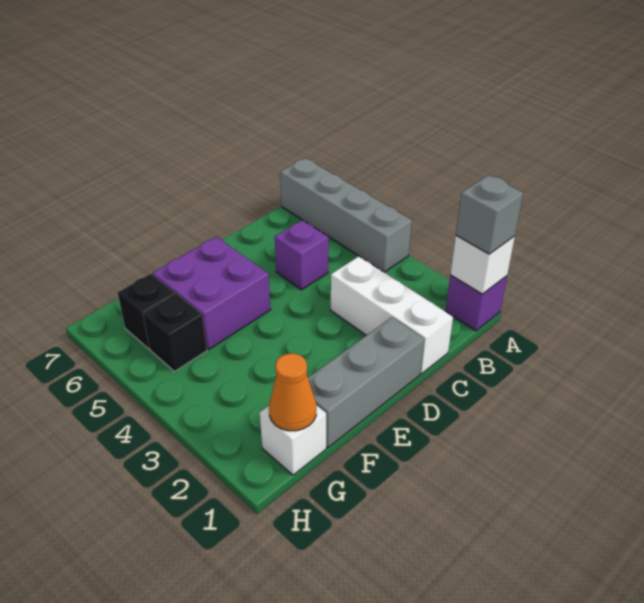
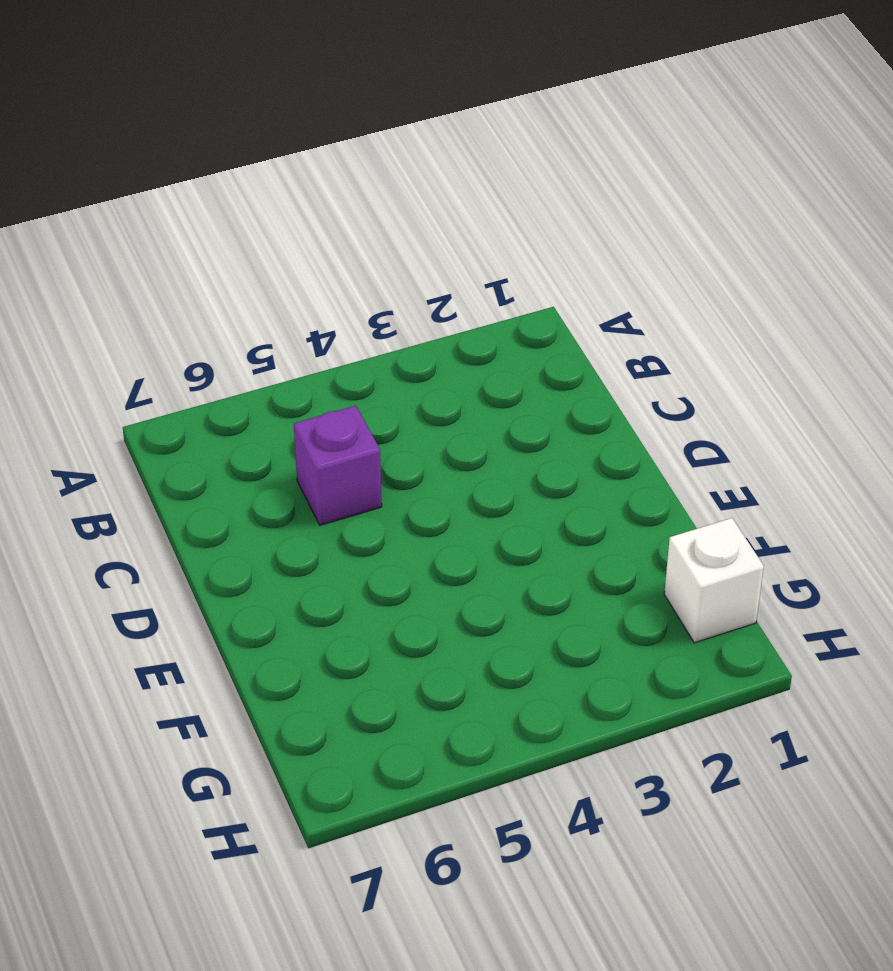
none -> purple 1x1 brick [445,275,507,331]
none -> grey 1x4 brick [280,158,412,272]
none -> white 1x3 brick [331,256,453,374]

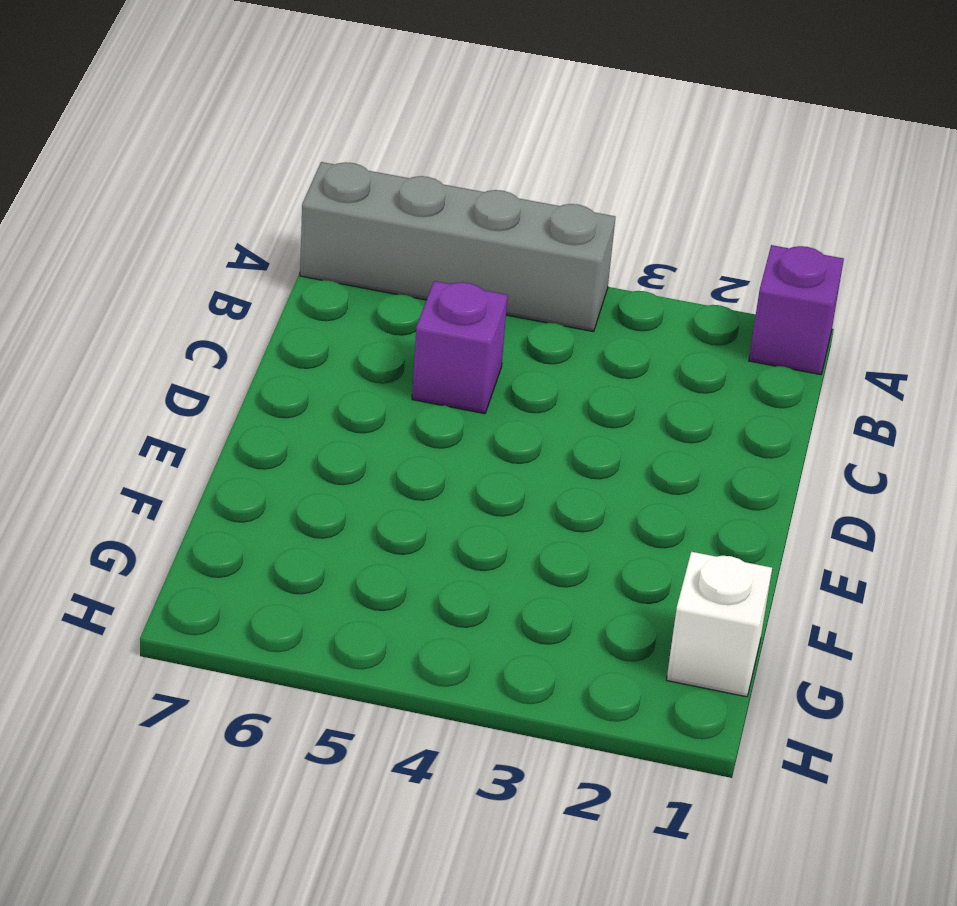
none -> white 1x3 brick [331,256,453,374]
none -> grey 1x3 brick [308,317,424,448]
none -> purple 2x2 brick [153,237,271,349]

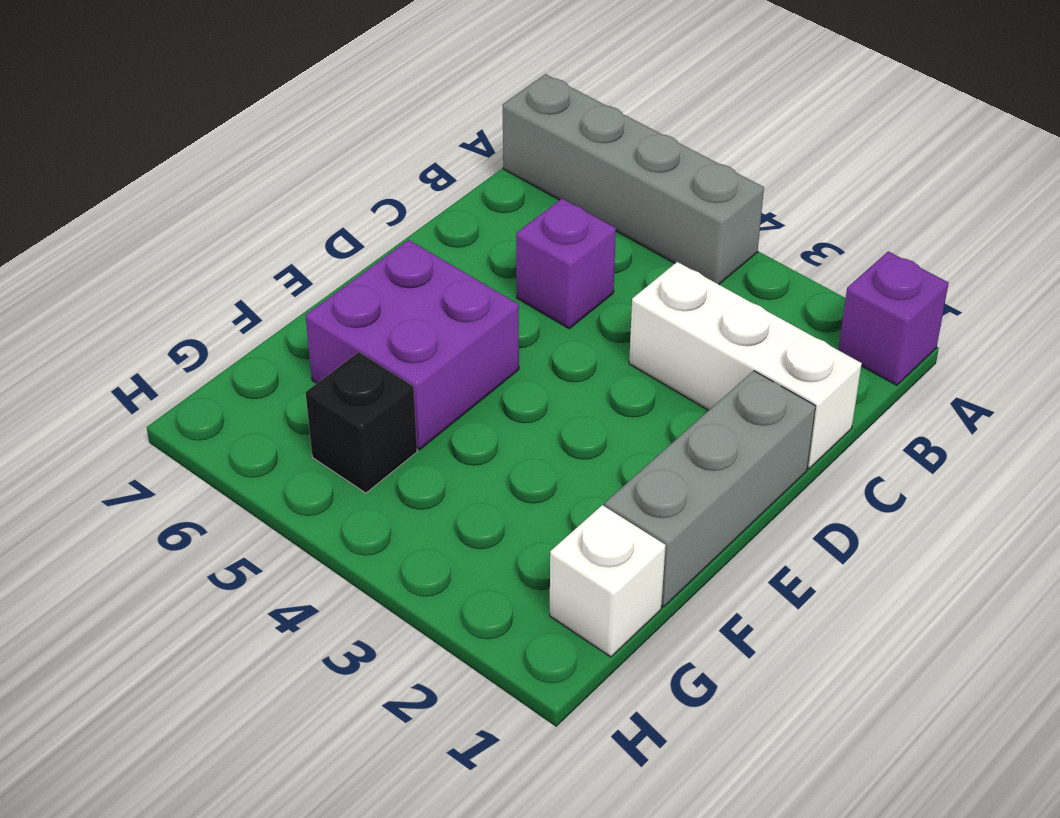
none -> black 1x1 brick [118,274,175,349]
none -> white 1x1 brick [450,236,515,294]
none -> orange 1x1 cone [269,353,316,431]

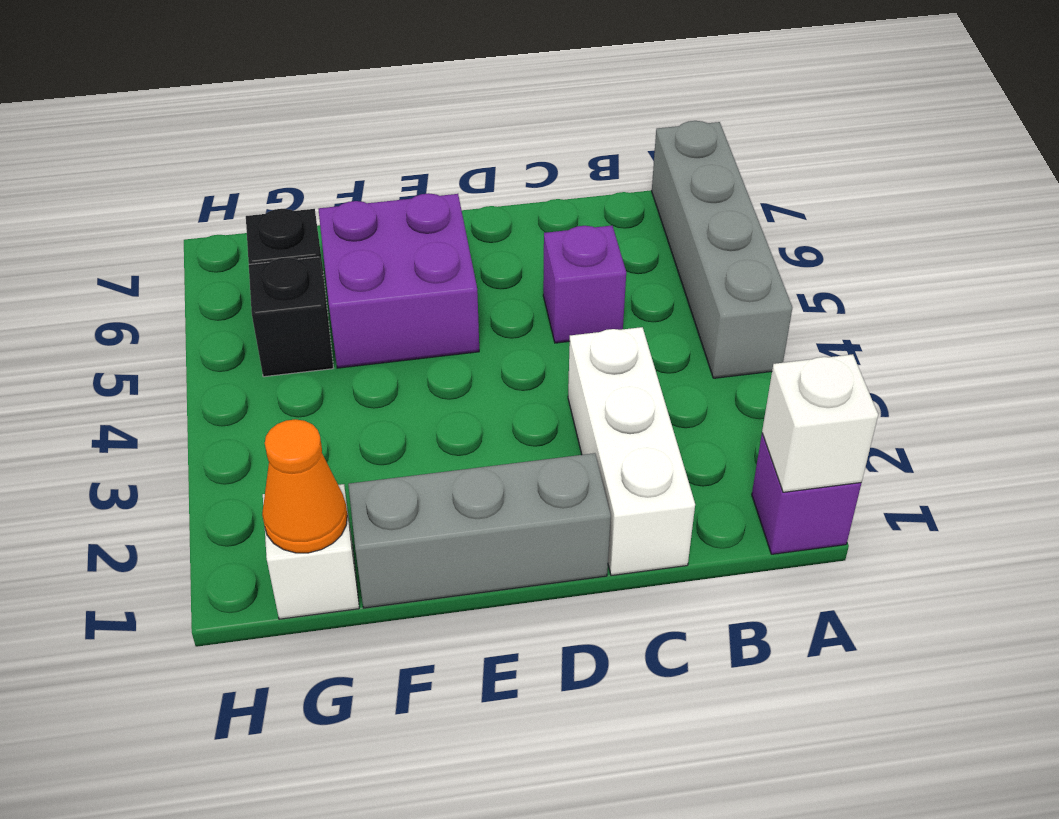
none -> grey 1x1 brick [456,175,523,254]

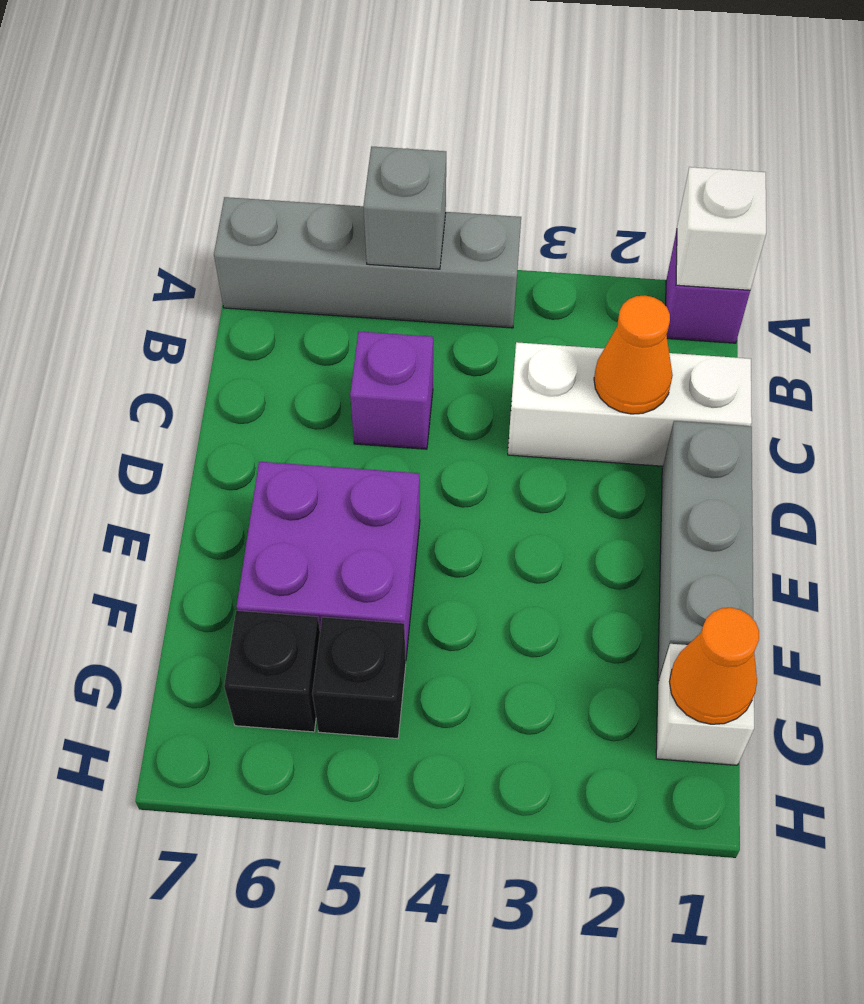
grey 1x1 brick [363,147,446,269] -> grey 1x1 brick moved to [456,175,523,254]
orange 1x1 cone [594,295,673,414] -> none

